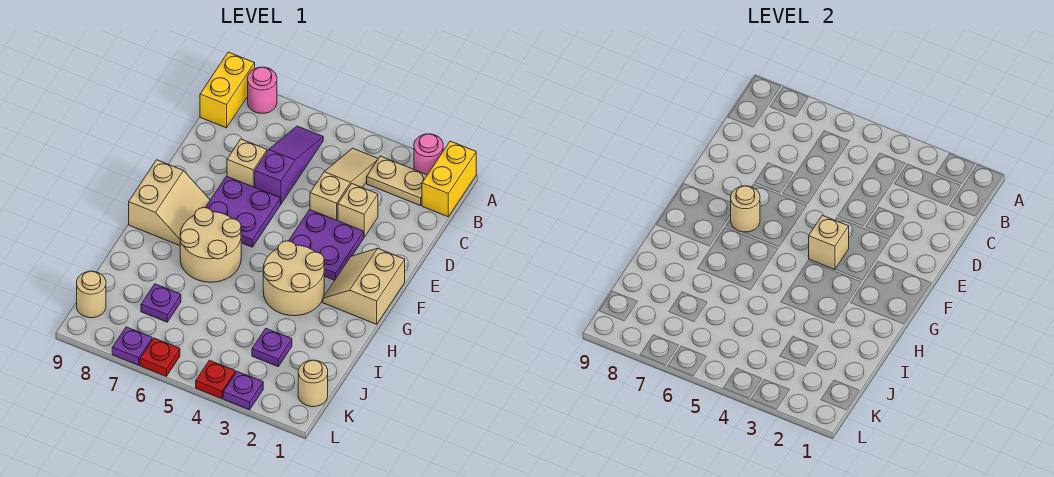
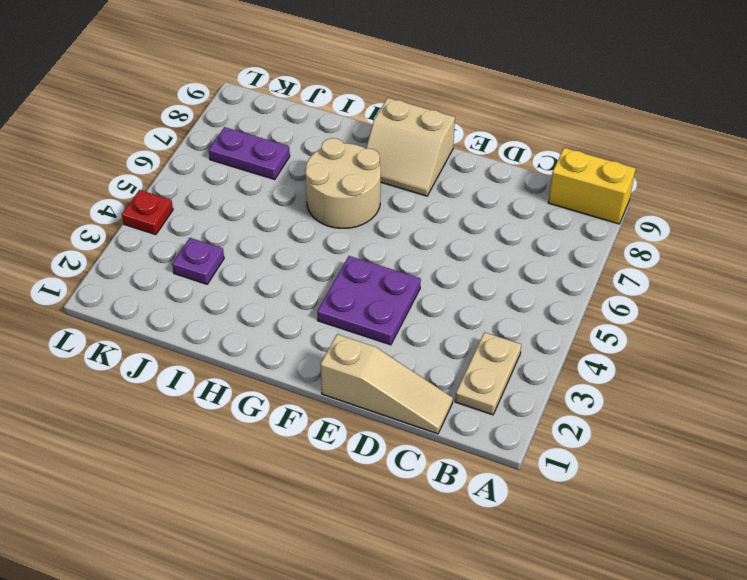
tan 1x3 slope [320,334,453,434] -> tan 1x3 slope moved to [310,148,378,221]
purple 1x2 plate [209,127,290,180] -> purple 1x1 plate [141,284,181,322]
none -> yellow 1x2 brick [422,141,476,217]
none -> pink 1x1 round brick [414,134,443,175]
none -> pink 1x1 round brick [248,67,277,113]

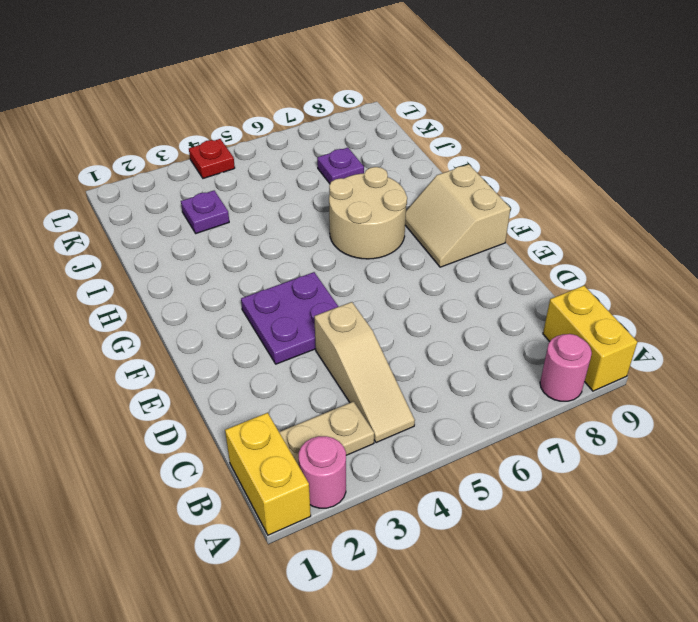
none -> purple 1x3 slope [255,126,323,204]
none -> tan 1x1 brick [338,184,378,237]
none -> tan 1x1 brick [227,139,267,187]

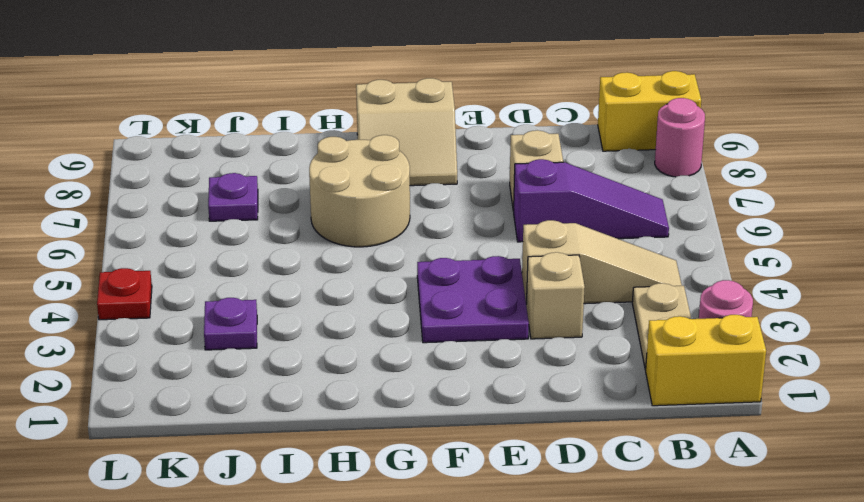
none -> purple 2x2 plate [205,176,280,247]
none -> tan 2x2 slope [323,248,405,324]
none -> tan 2x2 round brick [263,241,324,316]

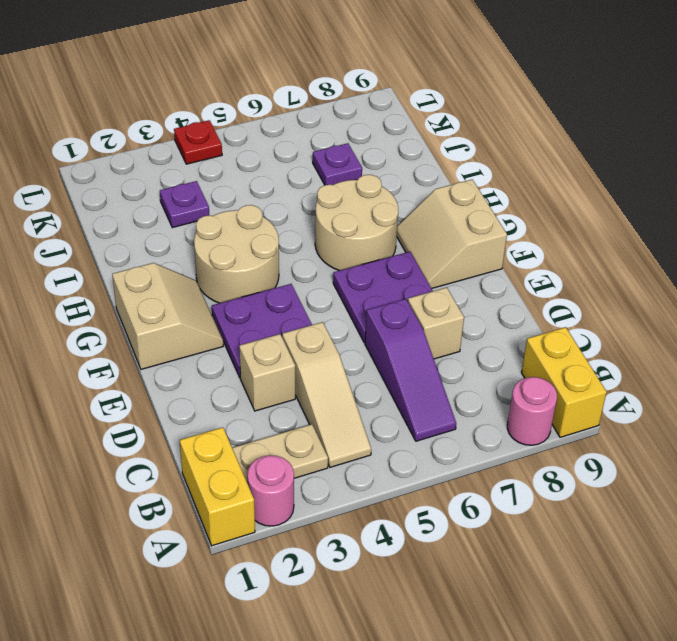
none -> tan 1x1 round brick [298,360,328,407]
none -> tan 1x1 round brick [77,271,106,318]
none -> purple 1x1 plate [223,371,263,410]

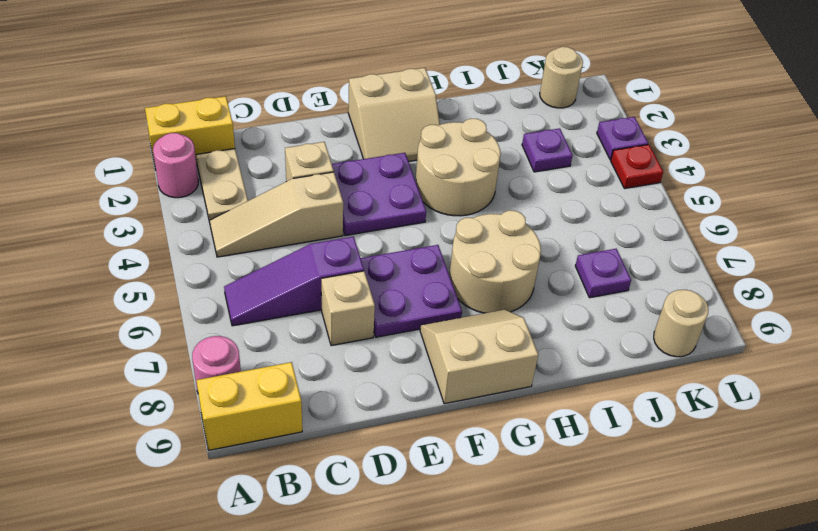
none -> red 1x1 plate [140,338,180,376]
none -> purple 1x1 plate [112,327,152,365]
none -> tan 1x1 brick [809,215,849,270]

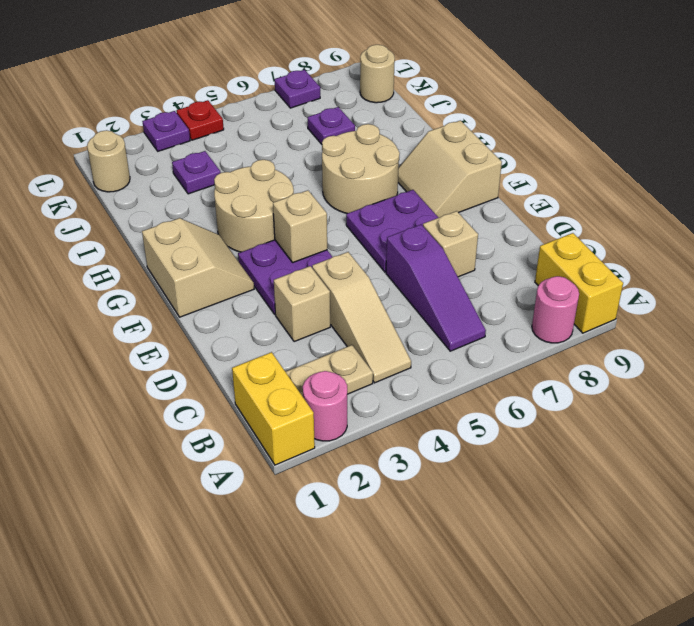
none -> red 1x1 plate [140,338,180,376]
none -> tan 1x1 round brick [731,186,760,232]

